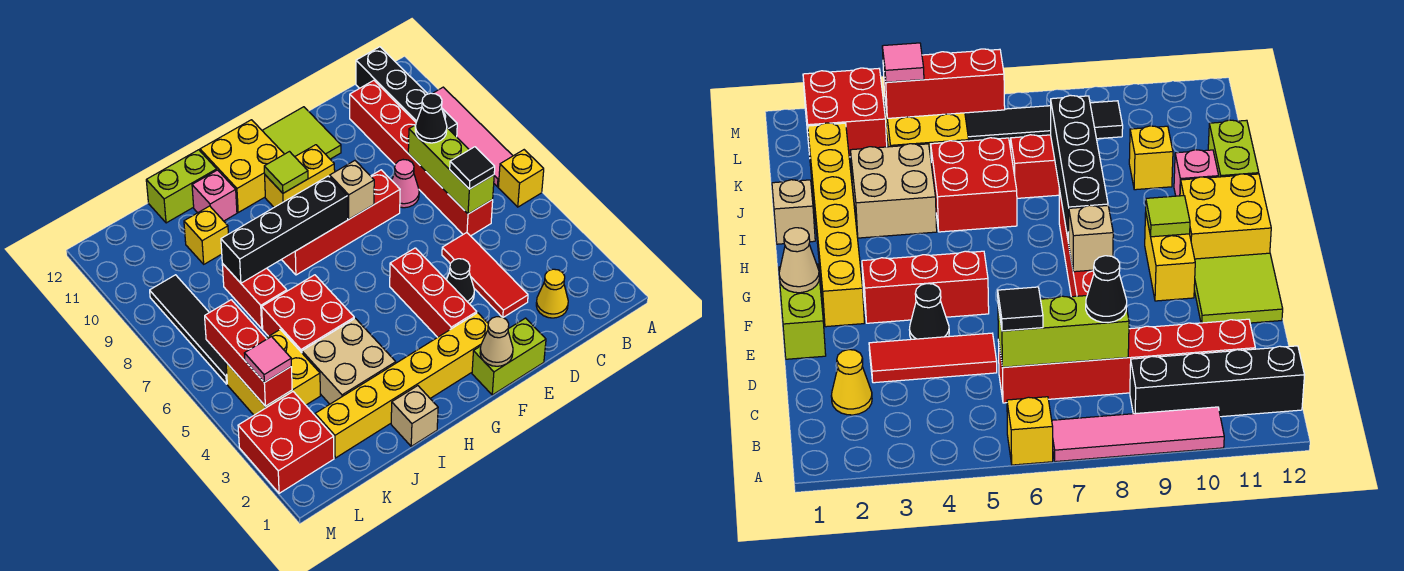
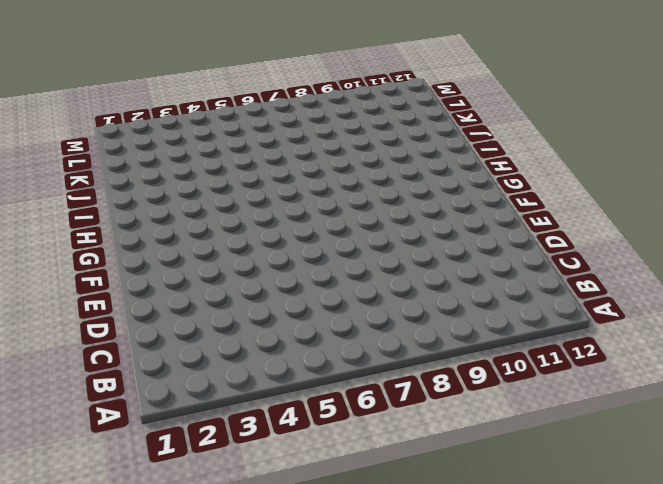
none -> yellow 1x1 brick [498,150,544,207]
none -> pink 1x4 tile [432,87,513,187]
none -> black 1x4 brick [356,47,457,137]
none -> yellow 1x1 cone [536,269,568,318]

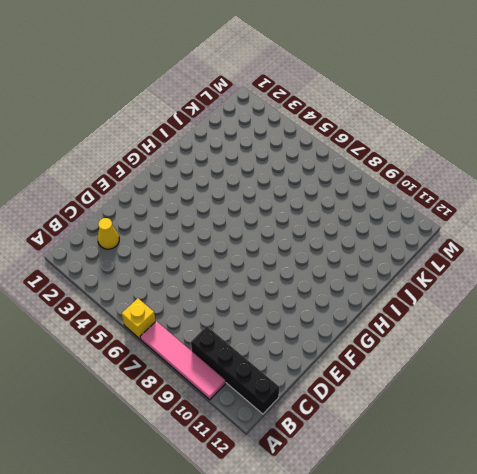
none -> red 1x6 brick [350,80,493,236]
none -> red 1x3 tile [442,233,528,317]
none -> pink 1x1 cone [392,160,419,208]
none -> lime 1x2 brick [472,318,546,395]

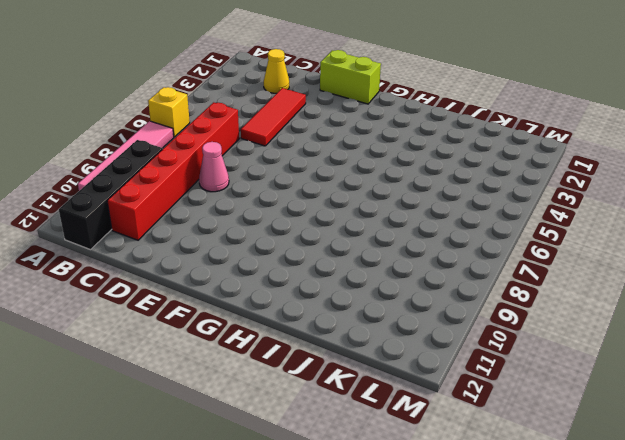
none -> black 1x1 cone [446,259,474,304]
none -> red 1x4 brick [282,170,400,275]
none -> lime 2x2 tile [262,107,341,159]
none -> yellow 1x6 brick [315,313,488,458]

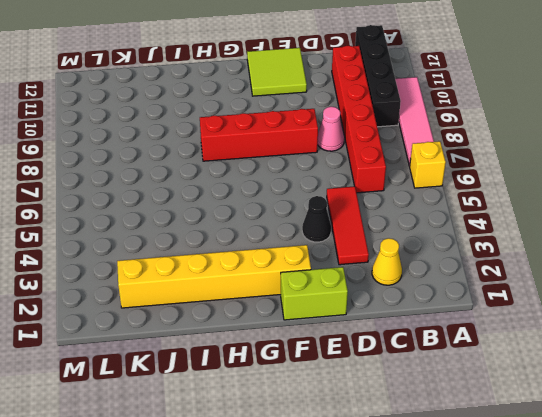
none -> red 1x3 brick [390,248,477,337]
none -> yellow 1x2 brick [265,145,335,207]
none -> yellow 2x2 brick [200,120,284,212]
none -> tan 1x1 brick [391,386,438,446]

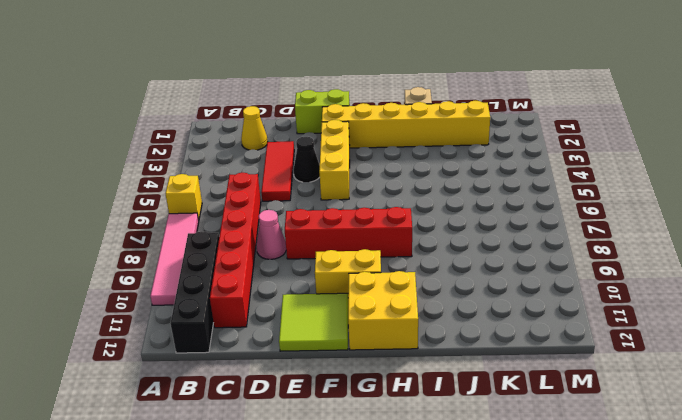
yellow 1x3 brick [319,120,350,200] -> red 1x3 brick [390,248,477,337]
none -> tan 2x2 brick [302,318,396,404]
none -> red 2x2 brick [262,275,354,353]
none -> pink 1x1 brick [192,170,237,221]
none -> lime 1x2 brick [146,150,217,223]

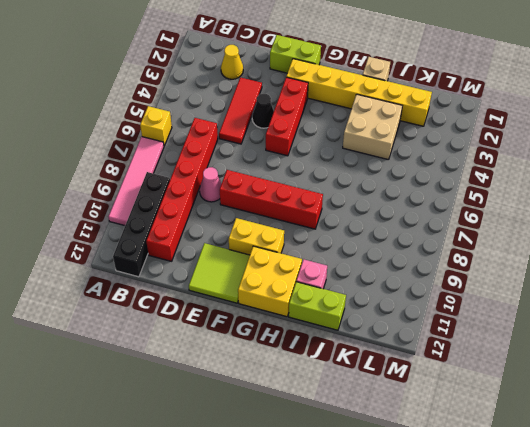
none -> red 2x2 brick [262,275,354,353]
none -> red 1x2 brick [222,263,287,329]
none -> yellow 1x1 brick [184,206,228,264]
none -> yellow 2x2 brick [226,330,320,415]

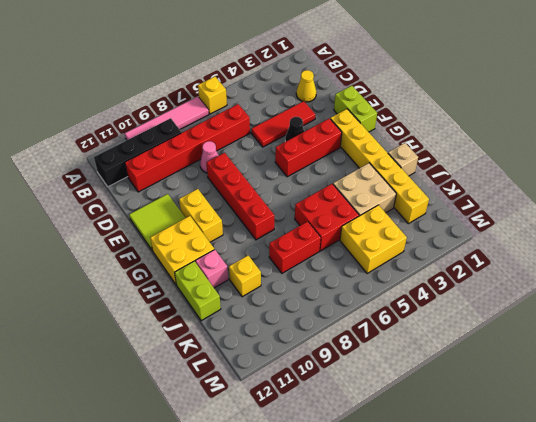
none -> red 2x2 brick [238,392,334,493]
none -> black 1x4 tile [150,275,227,384]
none -> lime 1x3 brick [408,125,494,214]
none -> tan 1x1 cone [480,317,513,366]

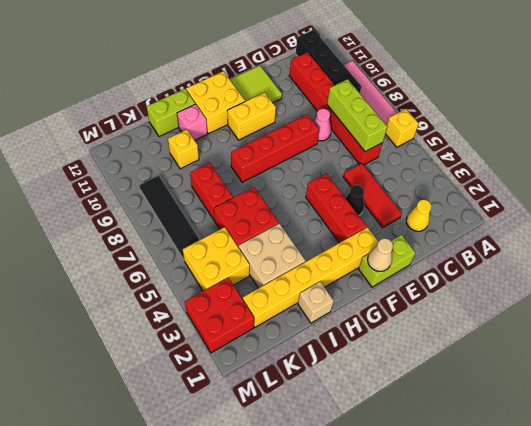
none -> tan 1x1 brick [330,161,374,219]
none -> black 1x4 brick [221,176,348,283]
none -> lime 1x1 tile [264,152,308,193]
none -> red 1x3 brick [205,300,292,406]

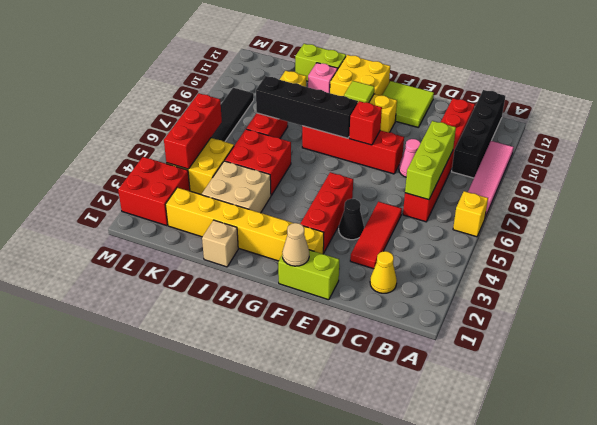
red 1x1 brick [349,101,382,145] -> tan 1x1 brick [330,161,374,219]
none -> black 1x1 tile [450,147,495,189]
none -> black 1x1 cone [415,93,447,143]
none -> pink 1x1 tile [244,337,291,383]

